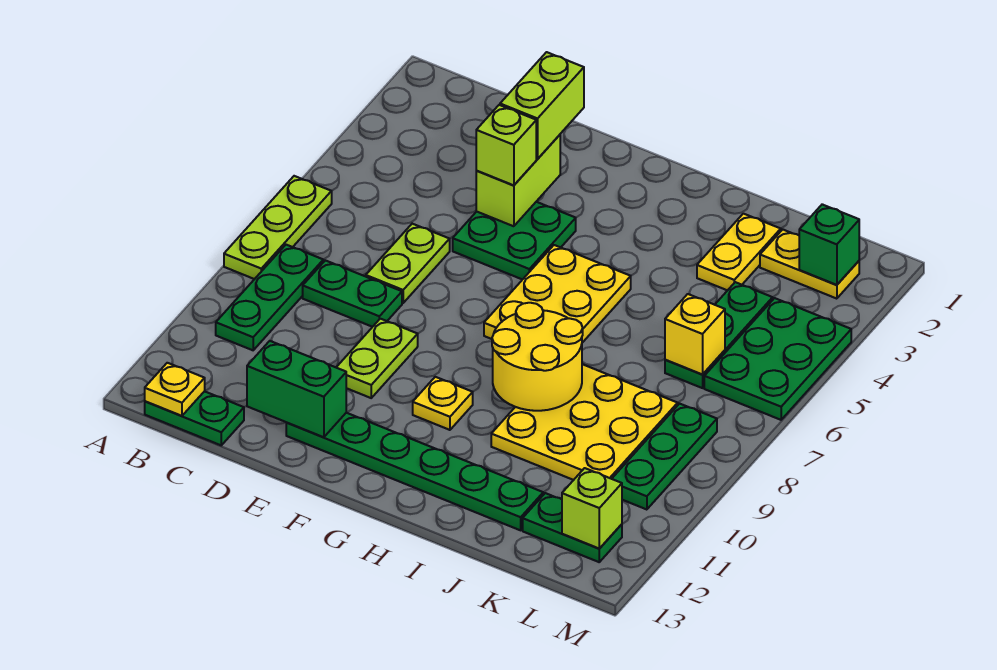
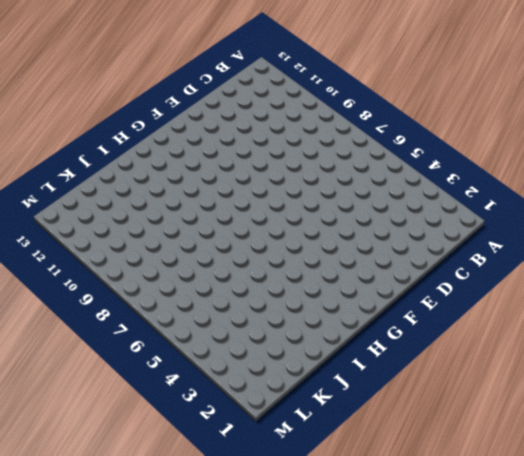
none -> lime 1x3 plate [224,176,332,279]
none -> green 1x3 plate [216,245,323,350]
none -> green 1x2 plate [145,391,244,445]

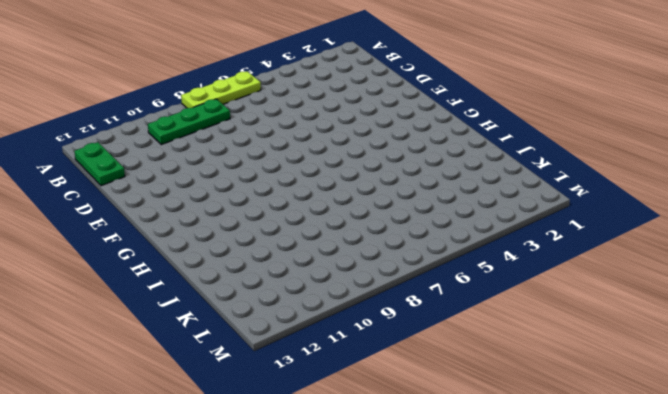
none -> green 1x2 plate [303,260,402,327]
none -> lime 1x2 plate [366,224,450,303]
none -> green 2x2 plate [453,202,576,280]

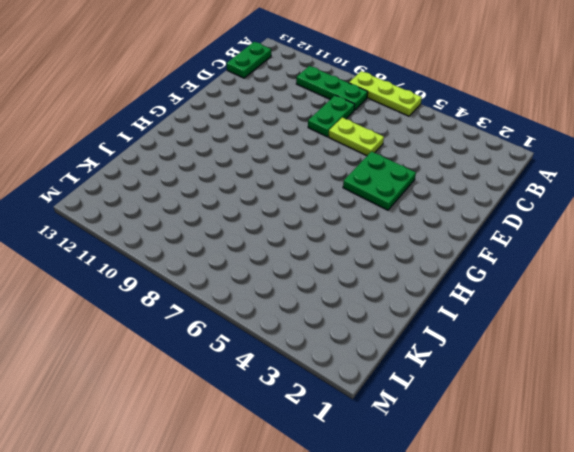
none -> lime 1x2 plate [336,319,418,398]
none -> green 1x6 plate [286,413,543,530]
none -> yellow 2x3 plate [484,245,631,343]

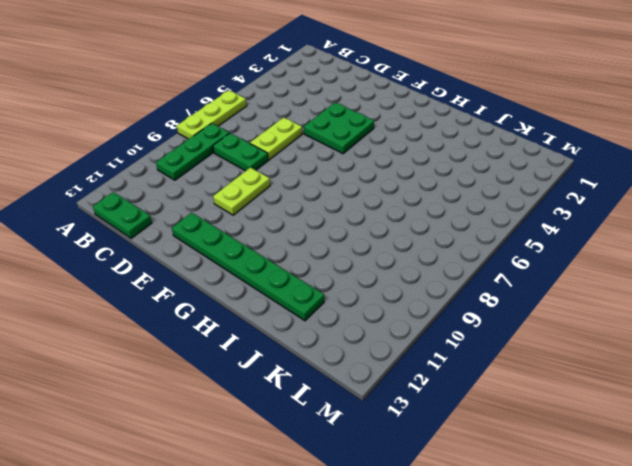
none -> yellow 2x3 plate [484,245,631,343]
none -> yellow 1x1 plate [413,377,473,430]
none -> yellow 3x3 plate [491,364,678,480]

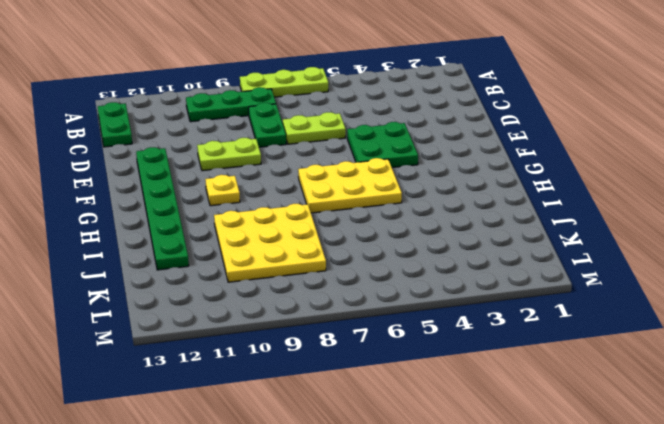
none -> yellow 1x2 plate [697,214,781,291]
none -> yellow 1x2 plate [760,230,859,299]
none -> green 1x3 plate [665,282,773,388]

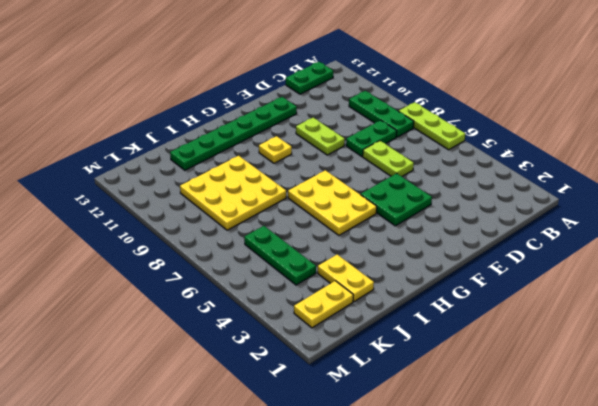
none -> green 1x2 plate [523,493,622,562]
none -> green 2x3 plate [704,298,851,420]
none -> green 1x3 plate [612,404,717,510]

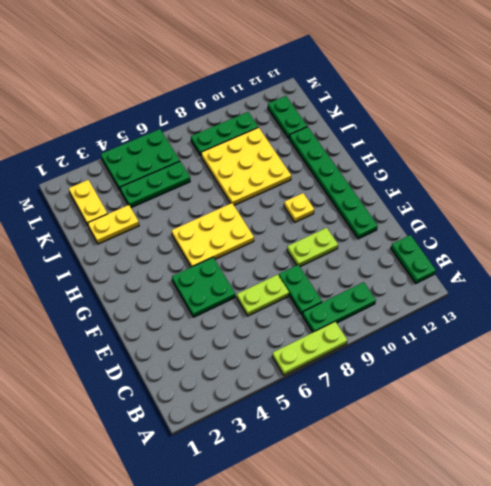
none -> yellow 1x1 plate [145,363,205,416]
none -> green 1x2 brick [247,341,346,437]
none -> lime 1x2 brick [476,135,560,226]

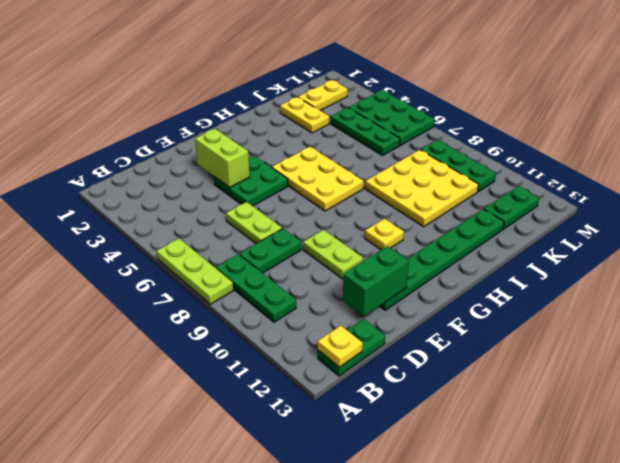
none -> yellow 2x2 round brick [492,303,583,411]
none -> yellow 1x1 brick [665,294,725,375]
none -> green 1x1 brick [799,204,859,285]

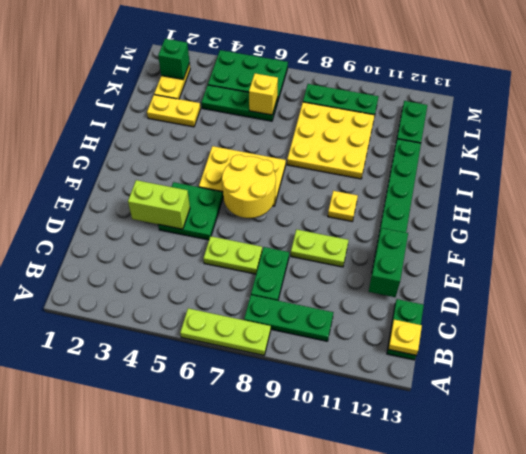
yellow 2x2 round brick [222,155,276,218] -> yellow 2x2 round brick moved to [492,303,583,411]
none -> lime 1x1 brick [562,468,622,549]
none -> lime 1x2 brick [500,52,584,159]
none -> lime 1x1 brick [476,105,536,186]

